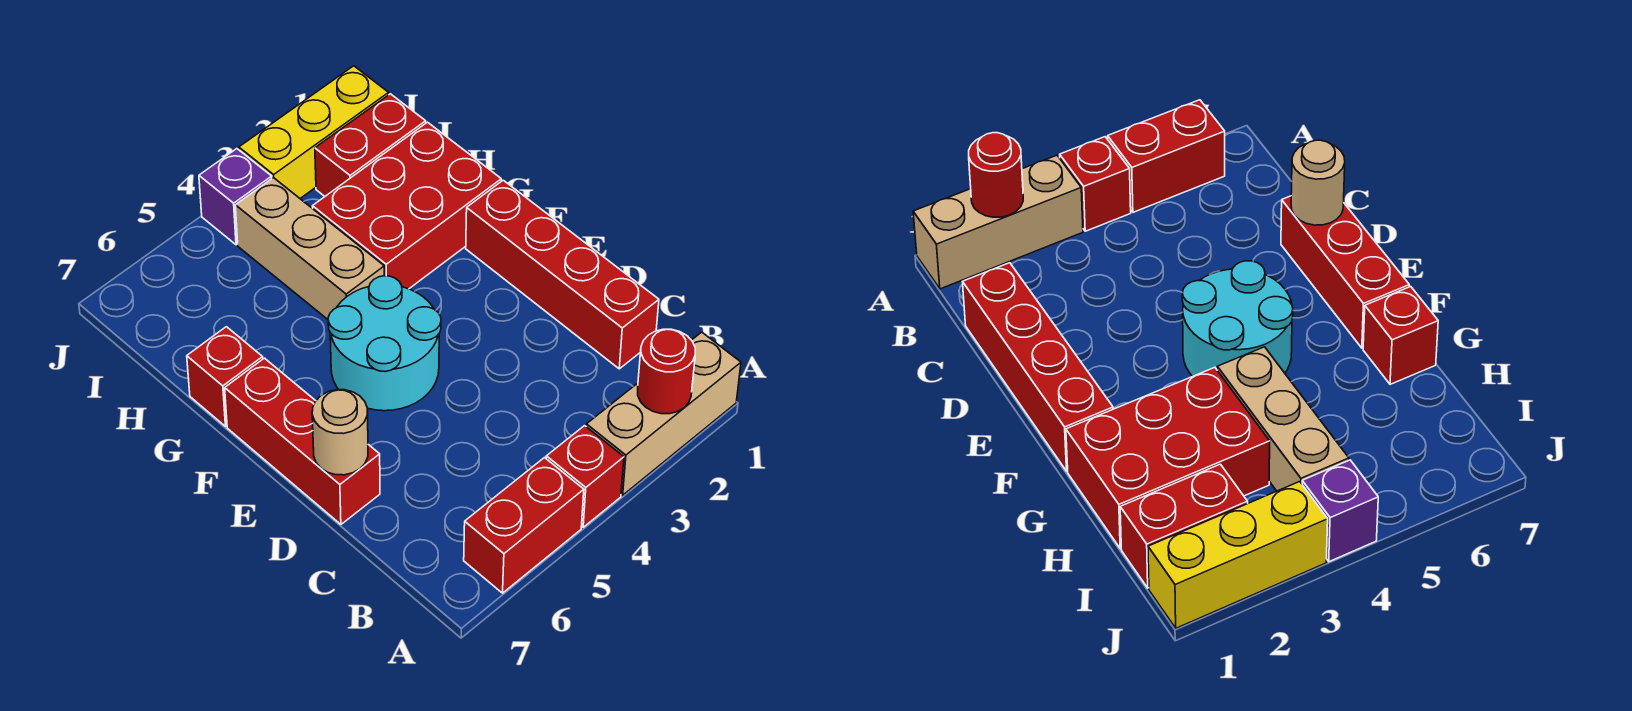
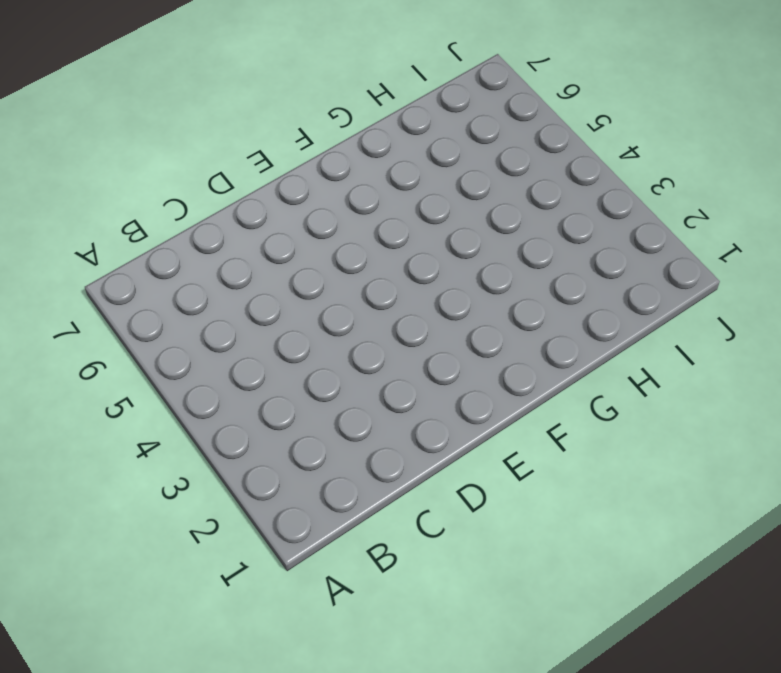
none -> tan 1x3 brick [586,332,741,495]
none -> red 1x1 brick [546,426,624,527]
none -> red 1x2 brick [464,458,584,593]

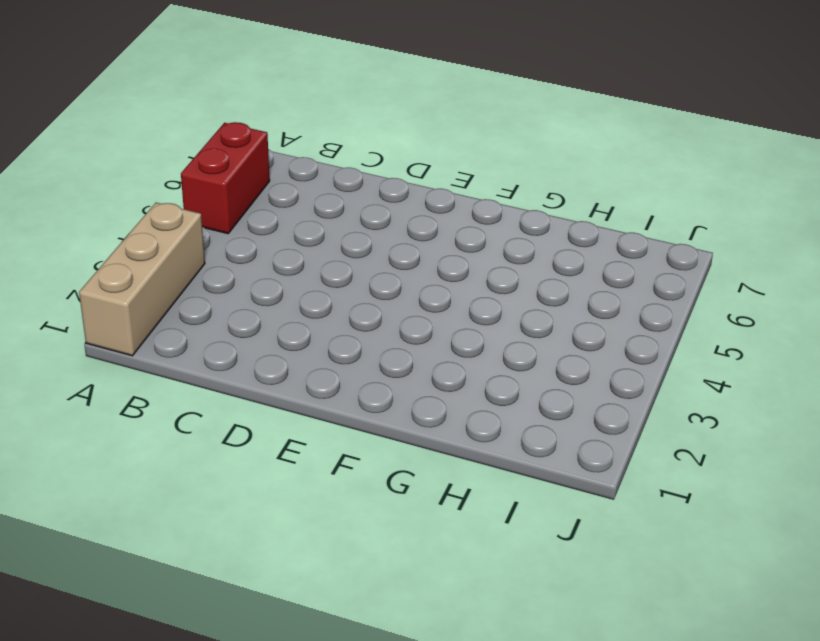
none -> red 1x1 brick [546,426,624,527]
none -> red 1x4 brick [466,180,659,369]
none -> red 1x3 brick [225,358,380,524]

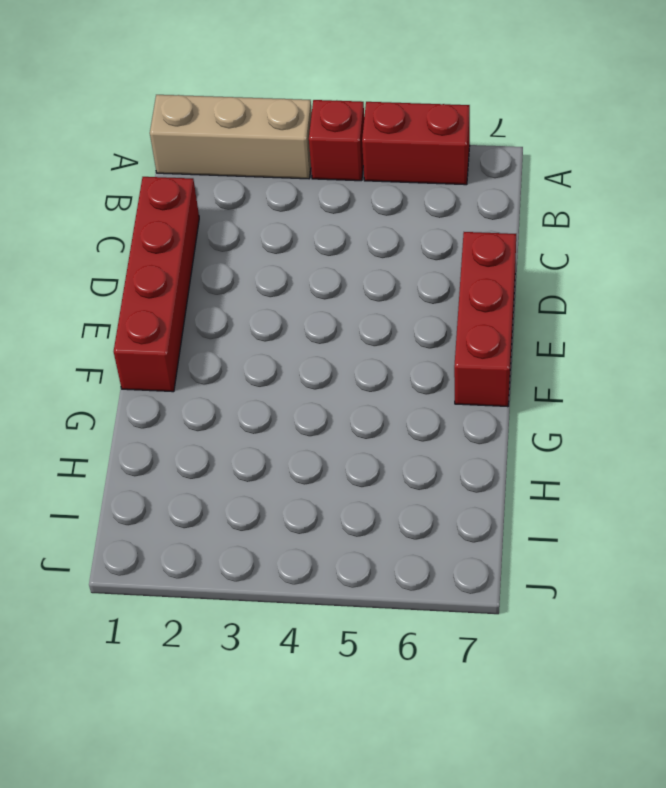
none -> cyan 2x2 round brick [328,276,441,411]
none -> red 2x3 brick [312,122,501,289]
none -> tan 1x3 brick [235,178,384,319]

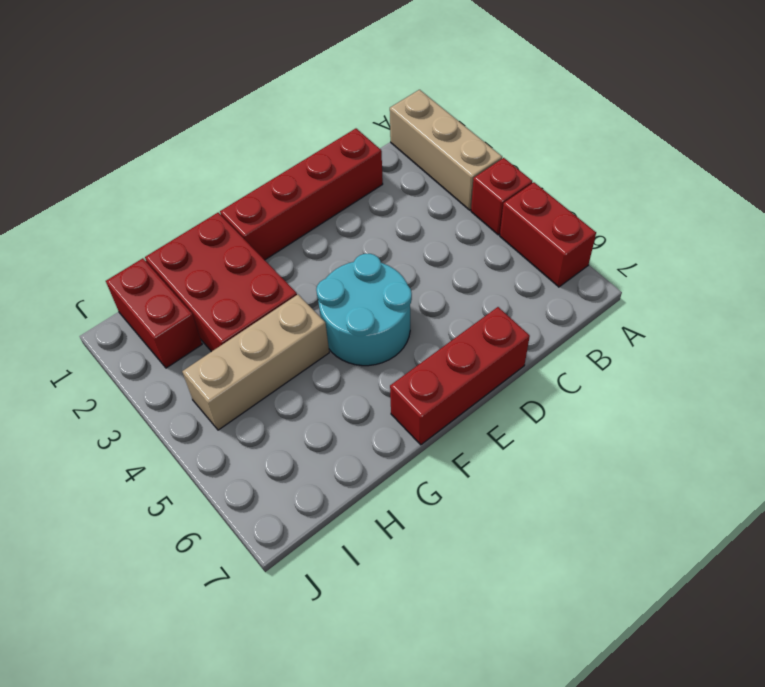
none -> red 1x1 brick [187,327,263,426]
none -> yellow 1x3 brick [239,66,389,198]
none -> purple 1x1 brick [199,149,272,245]

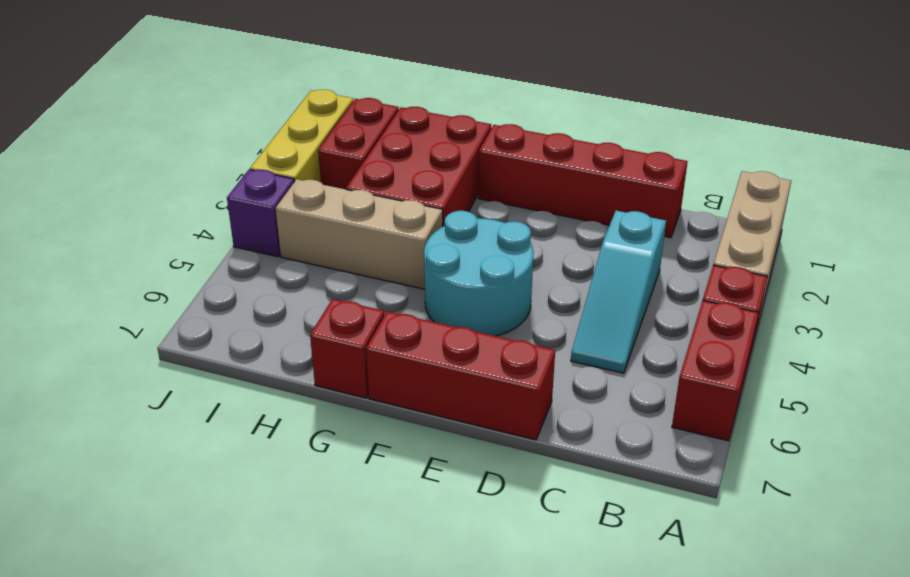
cyan 1x3 slope [571,211,666,373] -> none
none -> red 1x1 round brick [638,329,695,414]
none -> tan 1x1 round brick [312,390,368,475]

